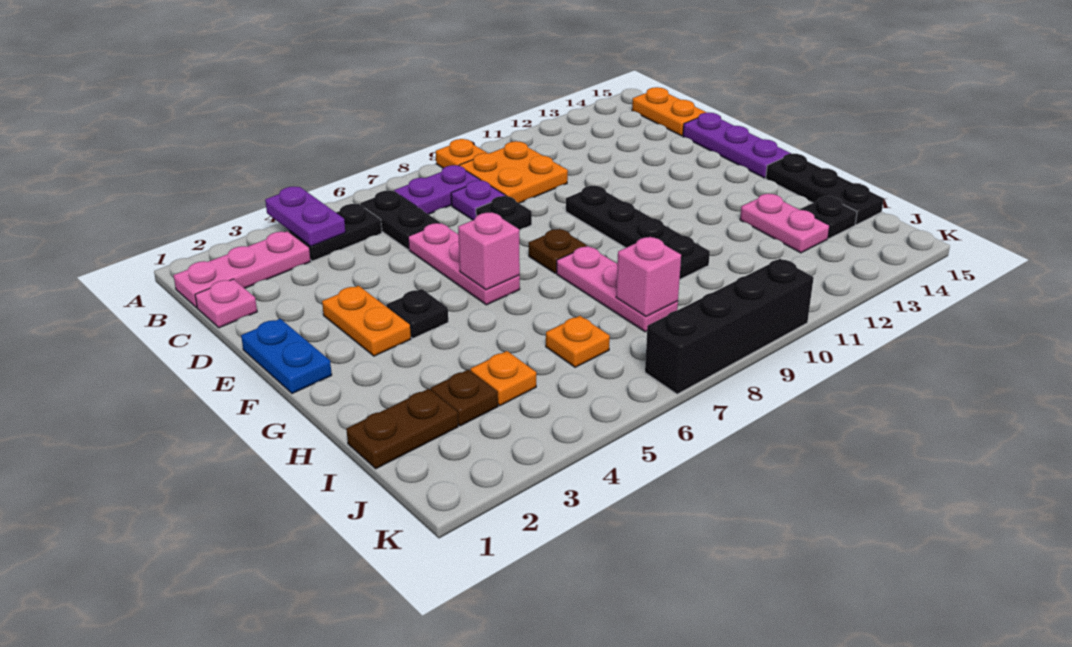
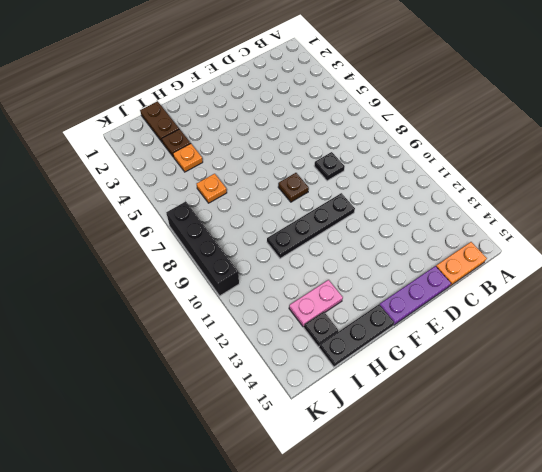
none -> orange 1x1 plate [436,139,487,168]
none -> pink 1x3 plate [173,231,311,308]
none -> black 1x2 plate [289,204,382,261]

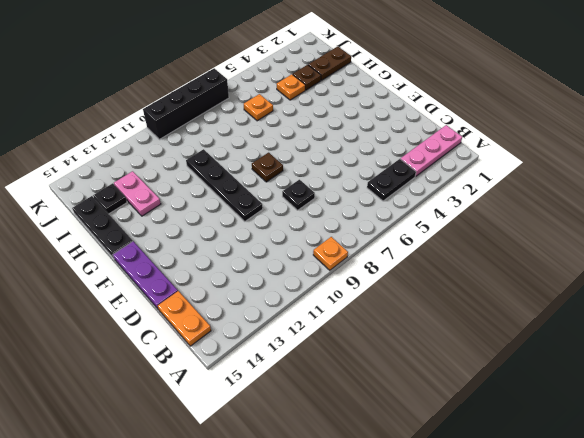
none -> black 1x2 plate [360,191,440,249]
none -> purple 1x2 plate [394,165,480,214]
none -> orange 2x2 plate [459,141,568,203]

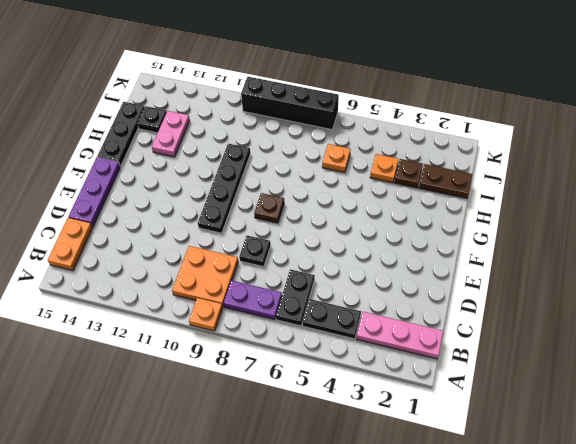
none -> pink 1x1 plate [195,279,257,328]
none -> purple 1x1 plate [451,180,506,220]
none -> pink 1x3 plate [408,223,520,305]

